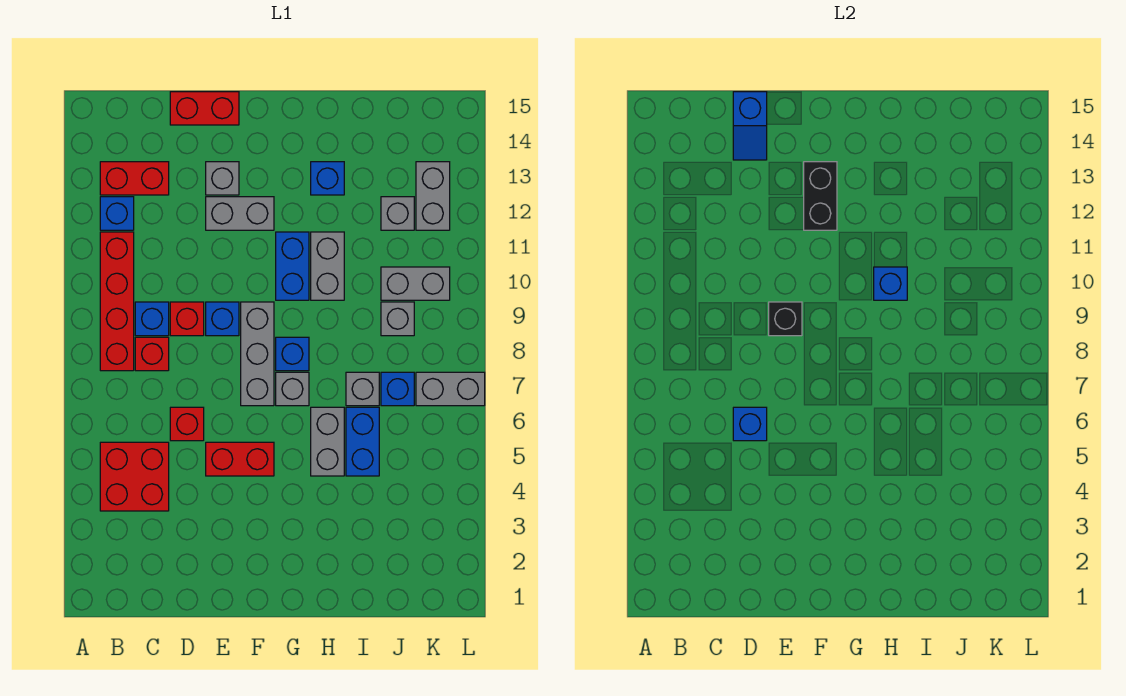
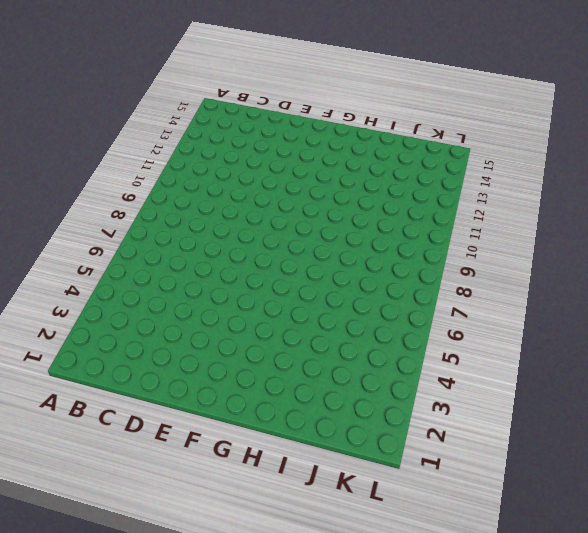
none -> red 2x2 brick [100,442,169,511]
none -> red 1x4 brick [100,232,134,371]
none -> blue 1x1 brick [100,197,134,230]
none -> red 1x2 brick [100,162,169,195]

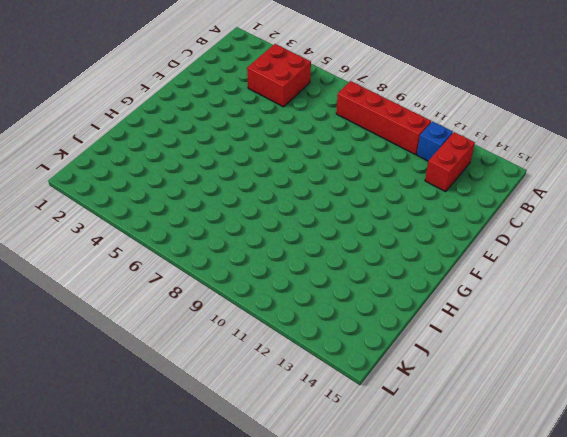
none -> red 1x1 brick [135,337,169,371]
none -> blue 1x1 brick [135,302,169,336]
none -> red 1x1 brick [170,407,204,441]
none -> red 1x1 brick [170,302,204,336]

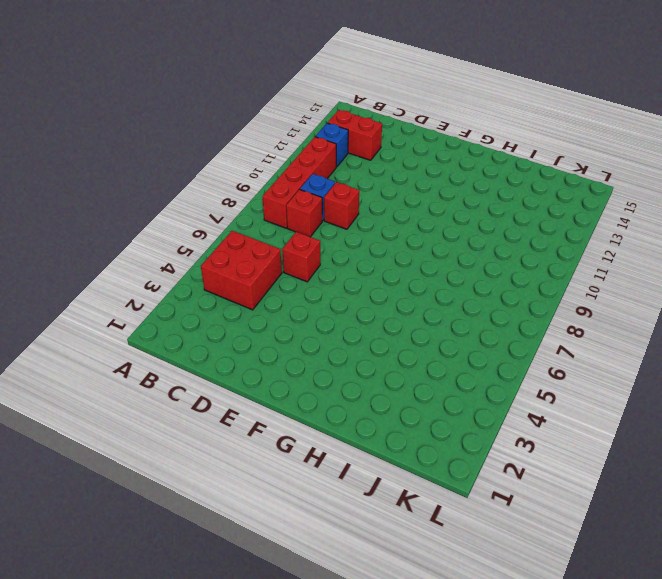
none -> red 1x2 brick [170,92,239,125]
none -> red 1x2 brick [206,442,274,476]
none -> blue 1x1 brick [206,302,239,336]
none -> grey 1x2 brick [206,197,274,230]

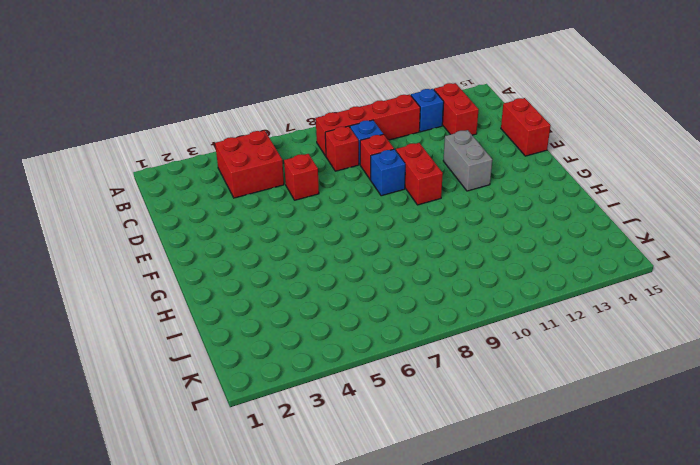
red 1x2 brick [396,143,443,205] -> red 1x2 brick moved to [206,442,274,476]
none -> grey 1x1 brick [206,162,239,195]
none -> grey 1x3 brick [241,302,274,406]
none -> grey 1x1 brick [276,372,309,406]
none -> blue 1x1 brick [276,337,309,371]

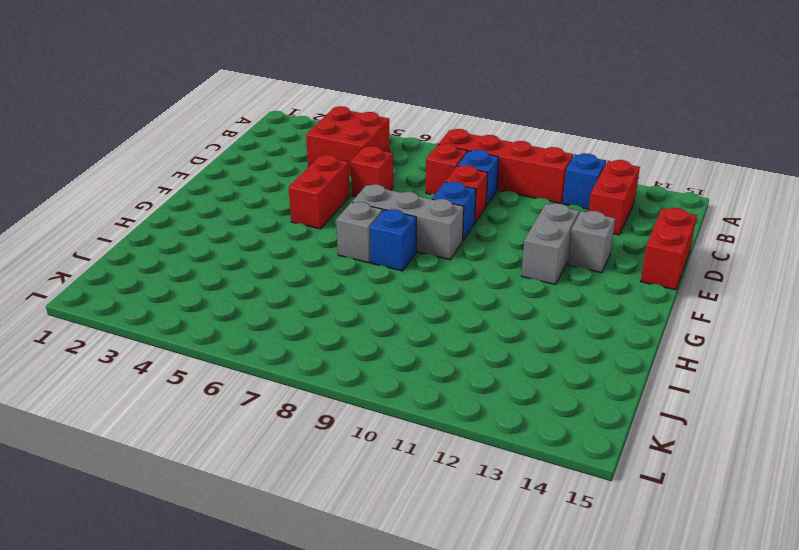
none -> blue 1x2 brick [276,232,309,300]
none -> grey 1x2 brick [311,407,344,476]
none -> grey 1x2 brick [311,232,344,300]
none -> blue 1x1 brick [311,162,344,195]

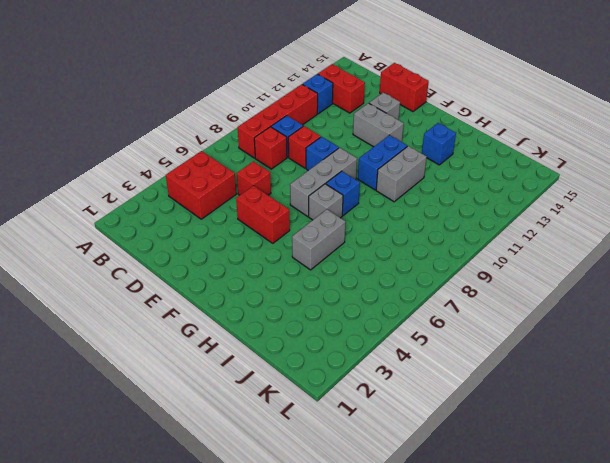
none -> blue 1x2 brick [346,407,379,476]
none -> grey 1x1 brick [346,372,379,406]
none -> blue 1x1 brick [381,372,414,406]
none -> grey 1x1 brick [381,302,414,336]

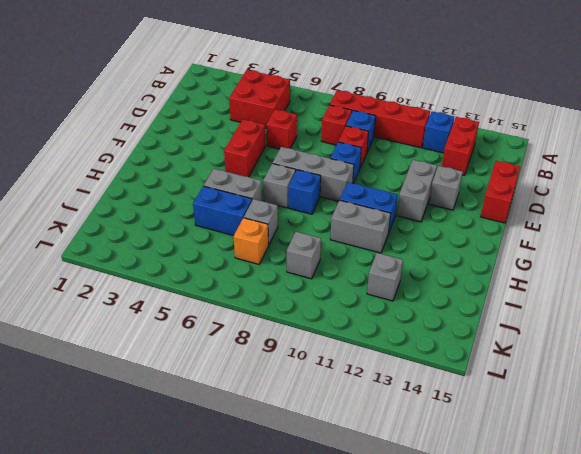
orange 1x1 brick [234,218,269,264] -> blue 1x1 brick [381,372,414,406]
none -> blue 1x1 brick [311,162,344,195]
none -> grey 1x2 brick [381,267,450,300]
none -> grey 1x2 brick [416,372,485,406]
none -> grey 1x2 brick [416,162,450,230]

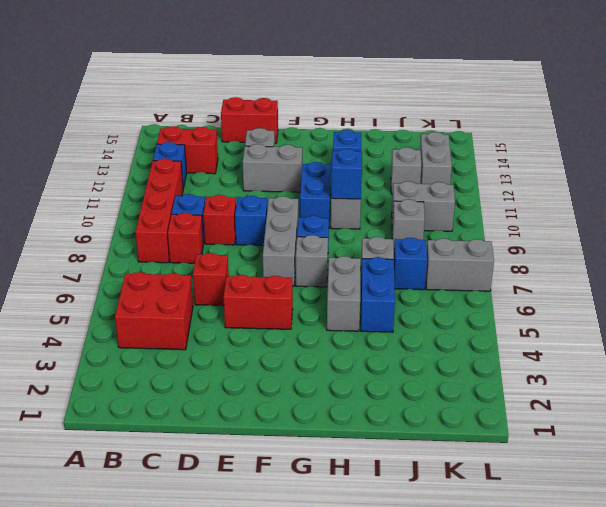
none -> blue 1x1 brick [733,407,767,441]
none -> blue 1x2 slope [733,92,767,160]
none -> black 1x1 brick [769,302,802,336]
none -> black 1x2 brick [804,162,837,230]

